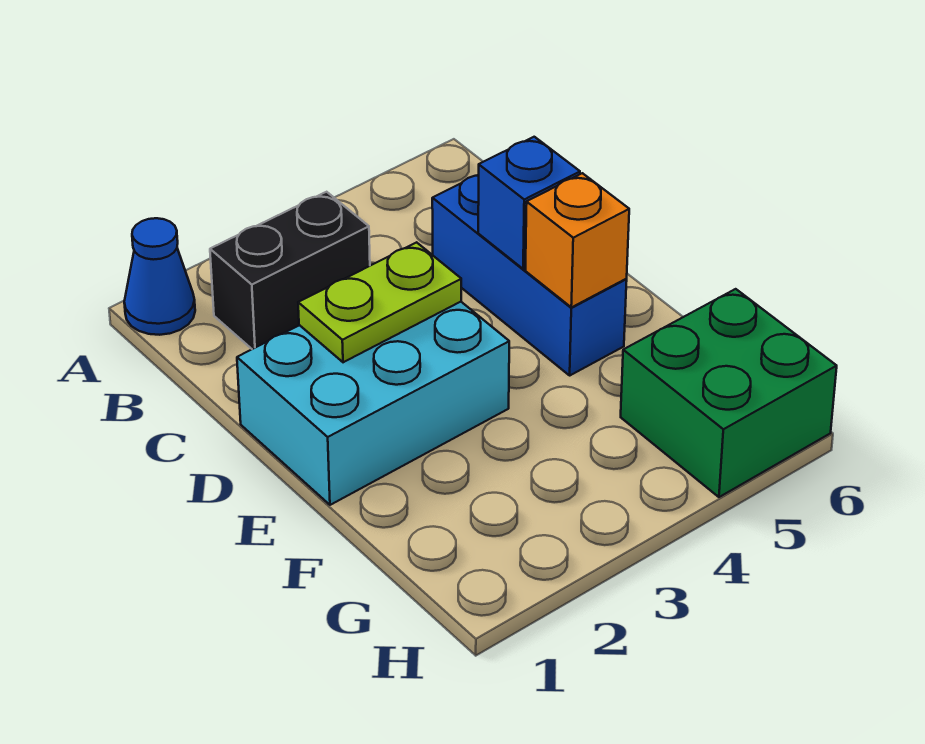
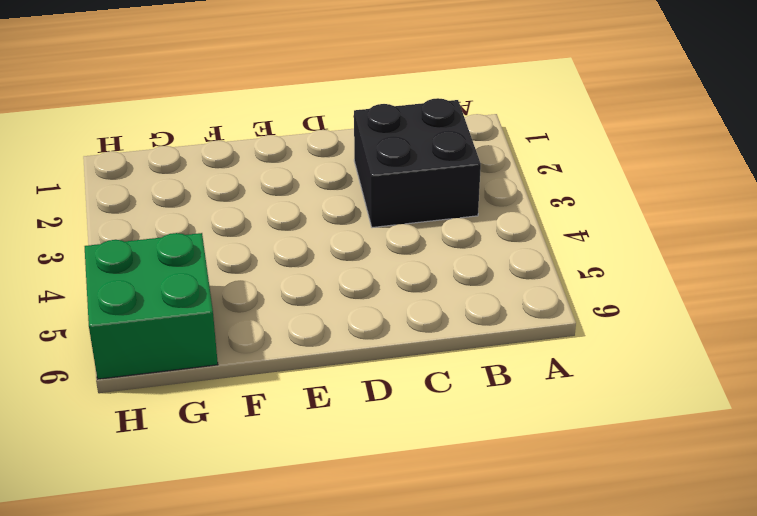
black 2x2 brick [354,98,481,228] -> black 1x2 brick [210,192,370,349]
none -> blue 1x1 cone [124,218,195,335]
none -> blue 1x3 brick [432,175,627,375]

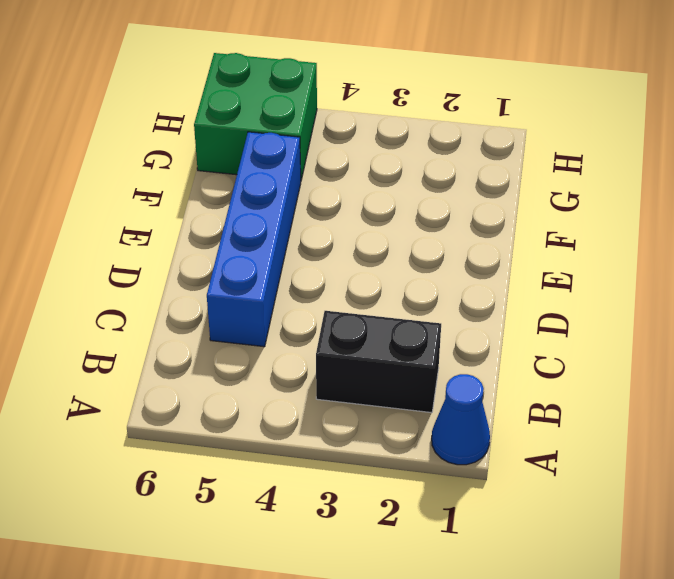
blue 1x4 brick [207,132,301,347] -> blue 1x3 brick [432,175,627,375]
none -> cyan 2x3 brick [237,302,509,505]
none -> lime 1x2 plate [298,242,461,362]

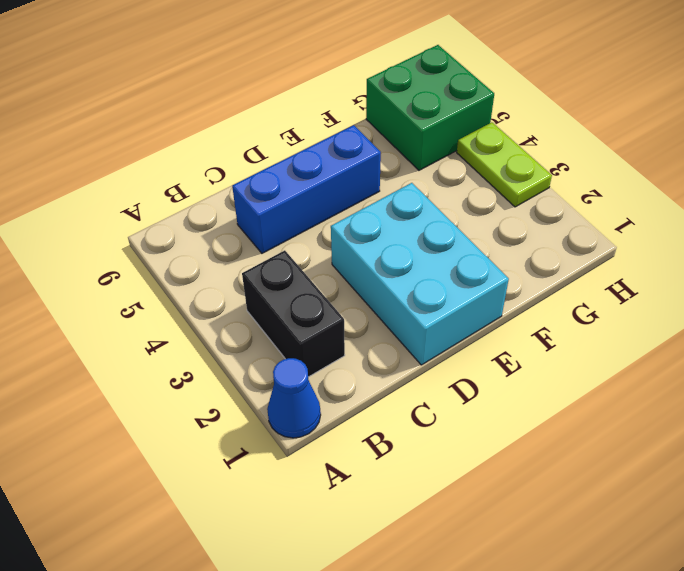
lime 1x2 plate [457,122,552,207] -> lime 1x2 plate moved to [298,242,461,362]
none -> blue 1x1 brick [478,137,580,269]
none -> orange 1x1 brick [526,173,629,307]

